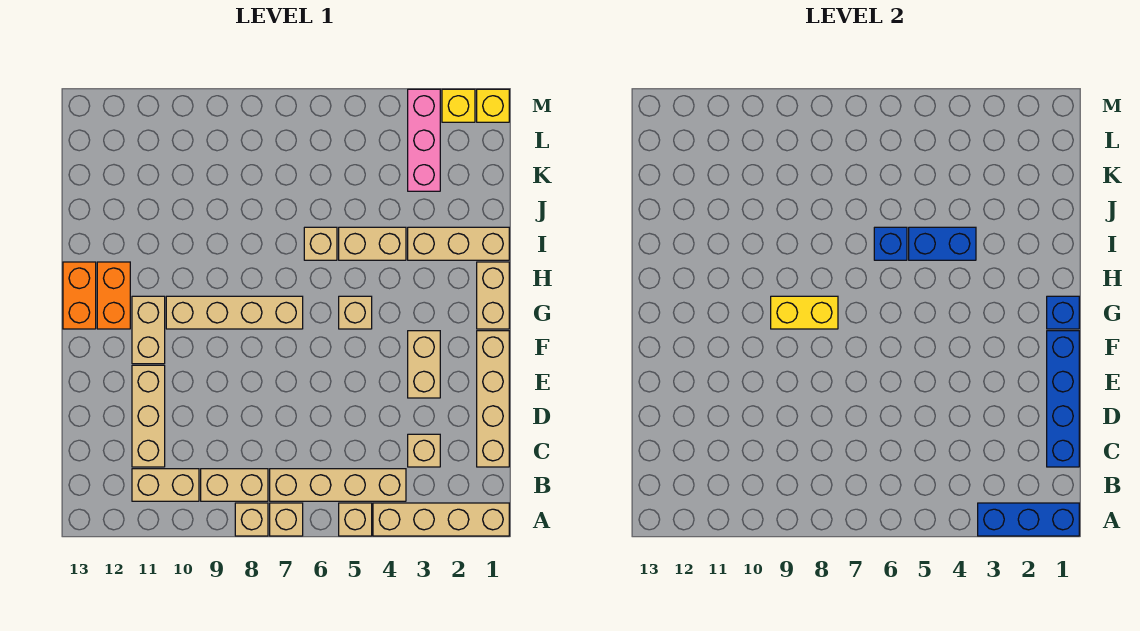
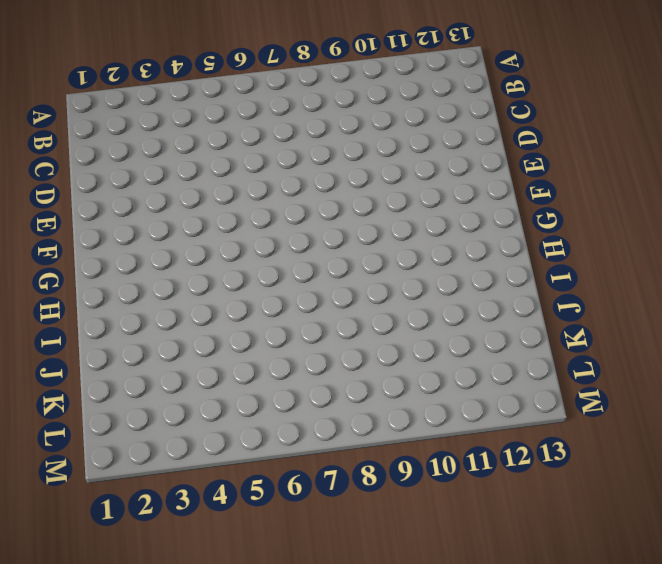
none -> tan 1x4 brick [373,503,509,536]
none -> tan 1x1 brick [339,503,372,536]
none -> tan 1x1 brick [270,503,303,536]

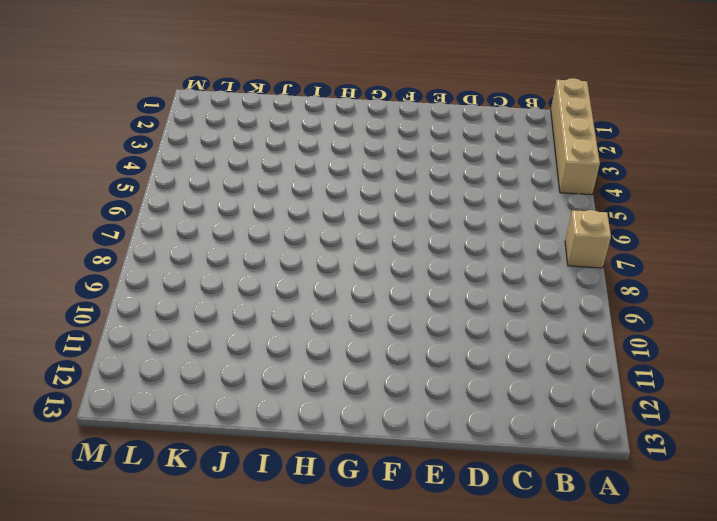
none -> tan 1x1 brick [339,503,372,536]
none -> tan 1x1 brick [235,503,268,536]
none -> tan 1x4 brick [270,469,406,501]

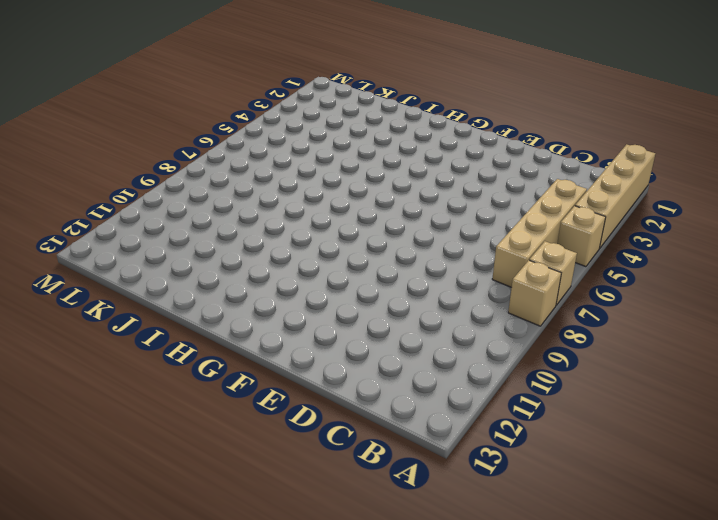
none -> tan 1x2 brick [201,469,268,501]
none -> tan 1x2 brick [132,469,199,501]
none -> tan 1x4 brick [477,331,509,467]

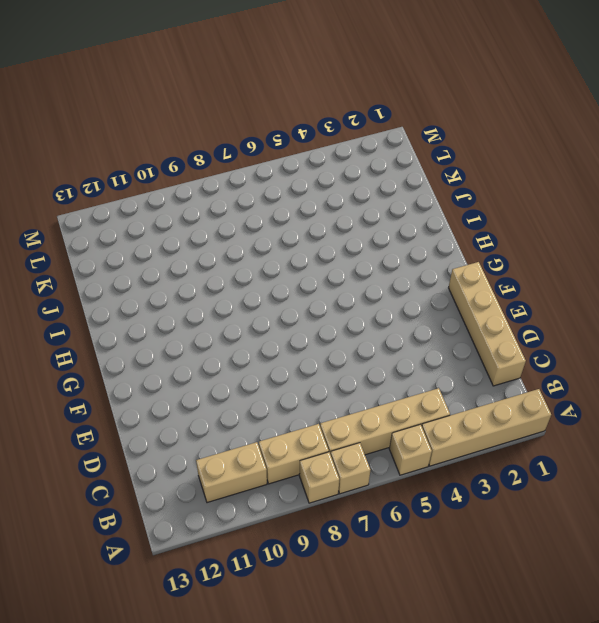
none -> tan 1x1 brick [408,434,440,467]
none -> tan 1x3 brick [132,365,165,467]
none -> tan 1x2 brick [408,331,440,398]

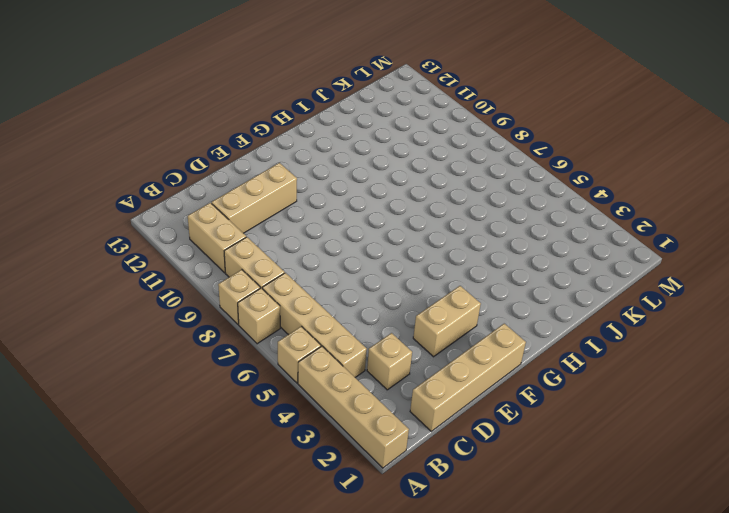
none -> tan 1x2 brick [132,296,165,364]
none -> tan 1x2 brick [477,262,509,329]
none -> tan 1x1 brick [339,296,372,329]

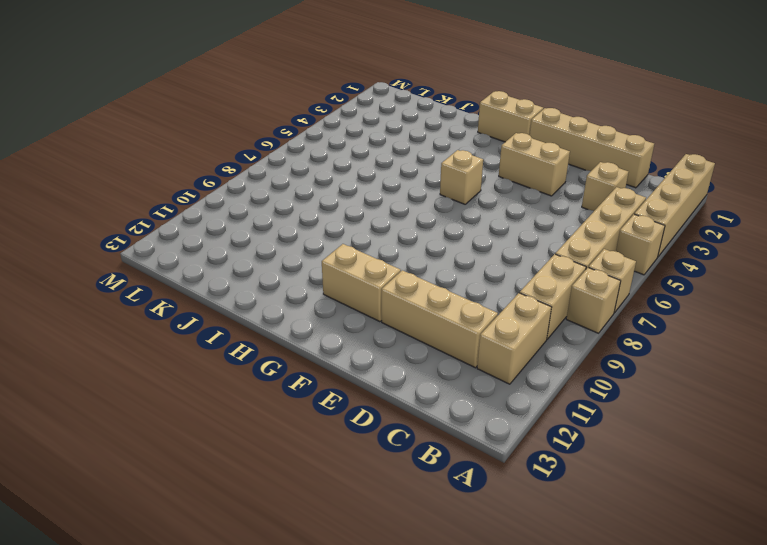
none -> tan 1x4 brick [166,296,303,329]
none -> orange 1x2 brick [97,262,130,329]
none -> orange 1x2 brick [63,262,96,329]

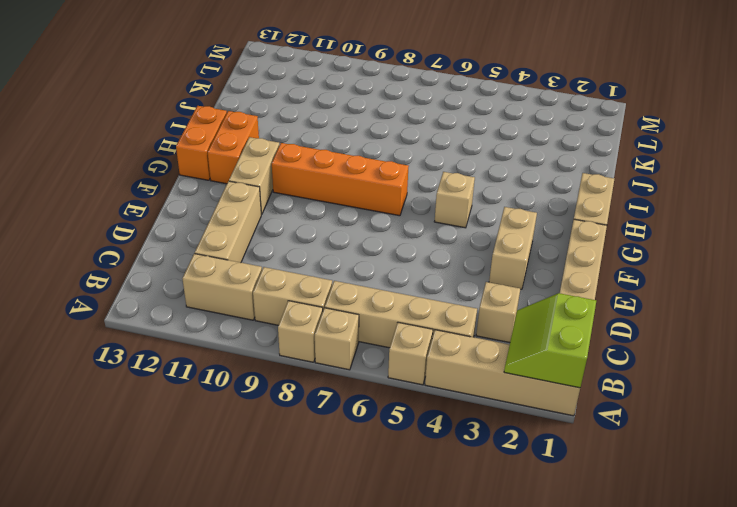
lime 2x2 slope [504,293,596,388] -> blue 1x3 brick [978,503,1079,536]
orange 1x4 brick [272,143,409,216] -> tan 1x4 brick [166,296,303,329]
none -> tan 1x3 brick [408,227,509,260]
none -> tan 1x2 brick [339,227,406,260]
none -> tan 1x1 brick [304,227,337,260]

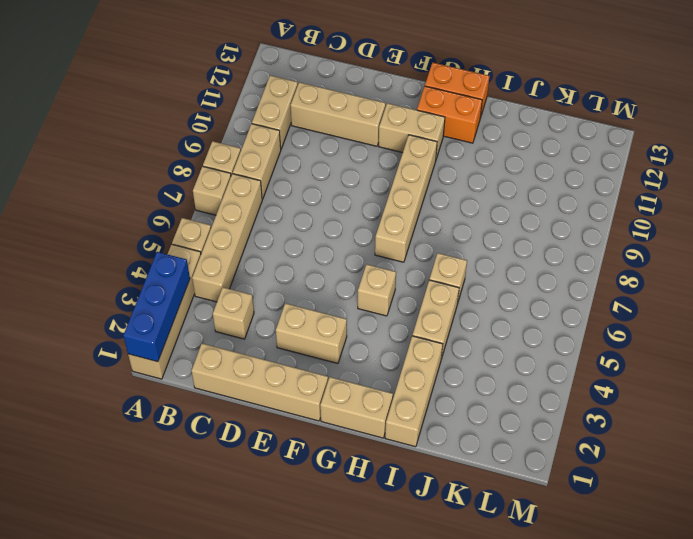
none -> pink 1x3 brick [408,89,440,191]
none -> yellow 1x1 brick [477,89,509,122]
none -> yellow 1x1 brick [442,89,475,122]

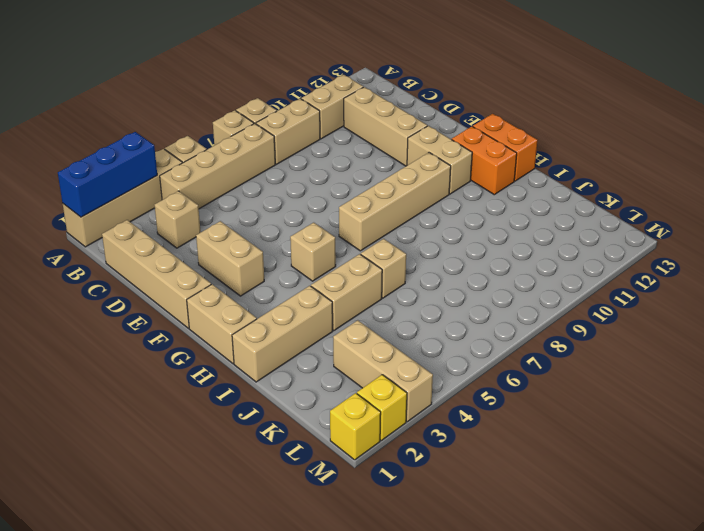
tan 1x3 brick [333,320,433,422] -> pink 1x3 brick [408,89,440,191]
none -> blue 1x4 brick [1047,331,1079,467]
none -> blue 1x1 brick [1047,296,1079,329]
none -> yellow 1x2 brick [771,296,838,329]

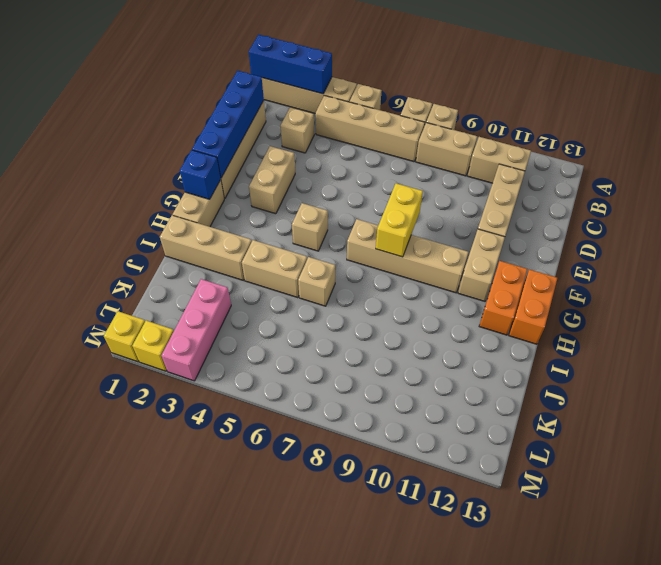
yellow 1x2 brick [376,183,423,257] -> yellow 1x2 brick turned to [771,296,838,329]
none -> blue 1x2 brick [909,227,976,260]
none -> blue 1x1 brick [874,227,907,260]

